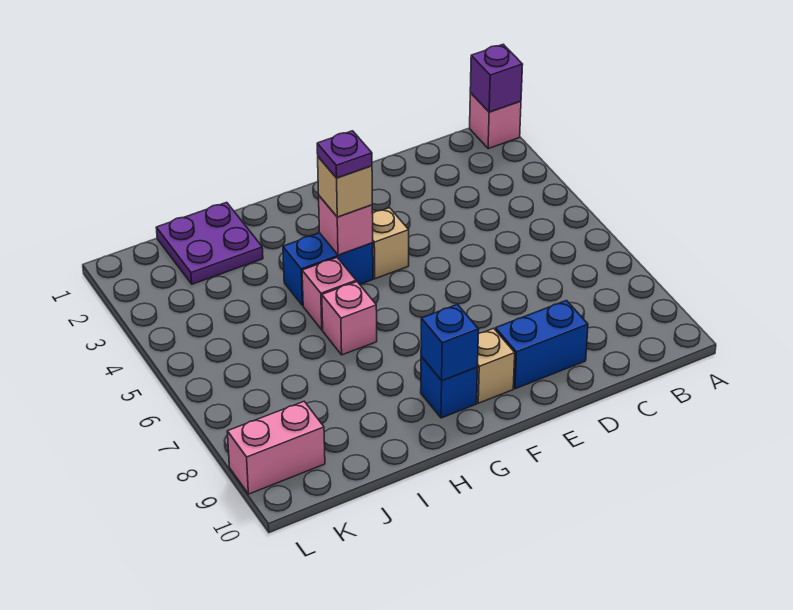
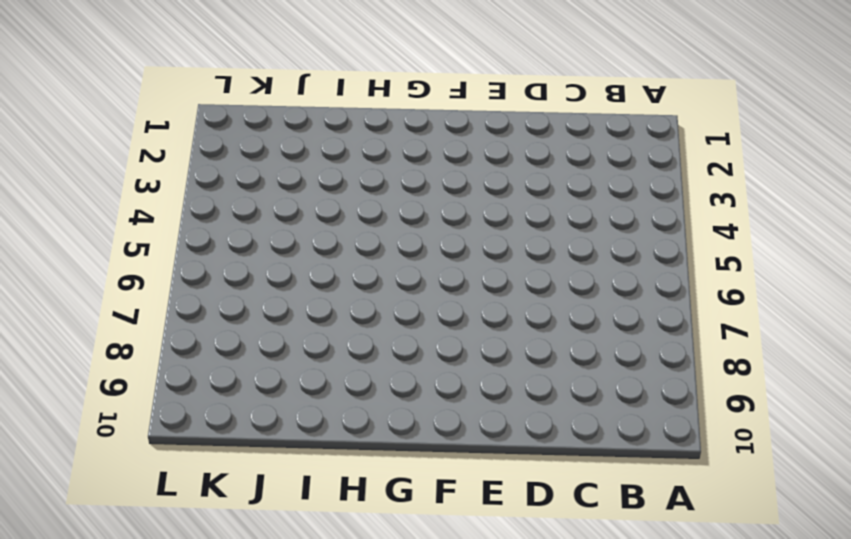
none -> pink 1x1 brick [470,93,521,149]
none -> blue 1x2 brick [495,300,588,389]
none -> tan 1x1 brick [373,208,409,279]

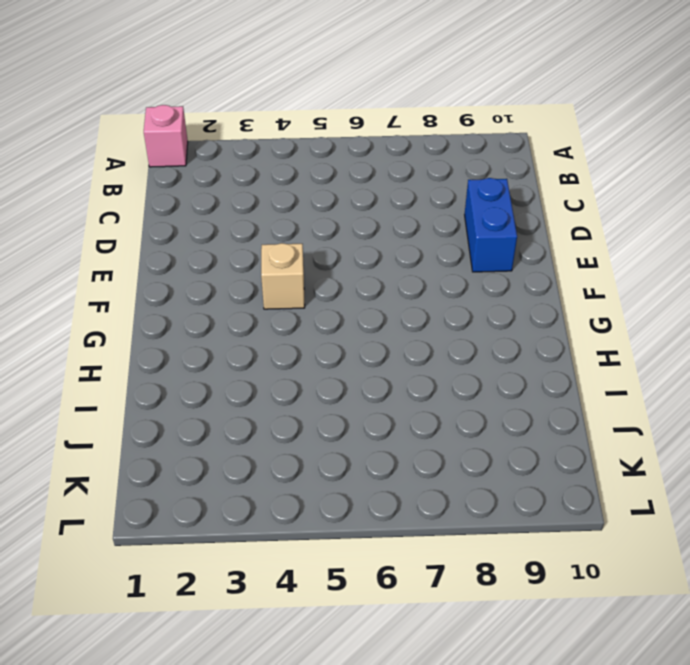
none -> tan 1x1 brick [477,328,515,403]
none -> blue 1x2 brick [283,233,373,306]
none -> blue 1x1 brick [421,357,478,418]

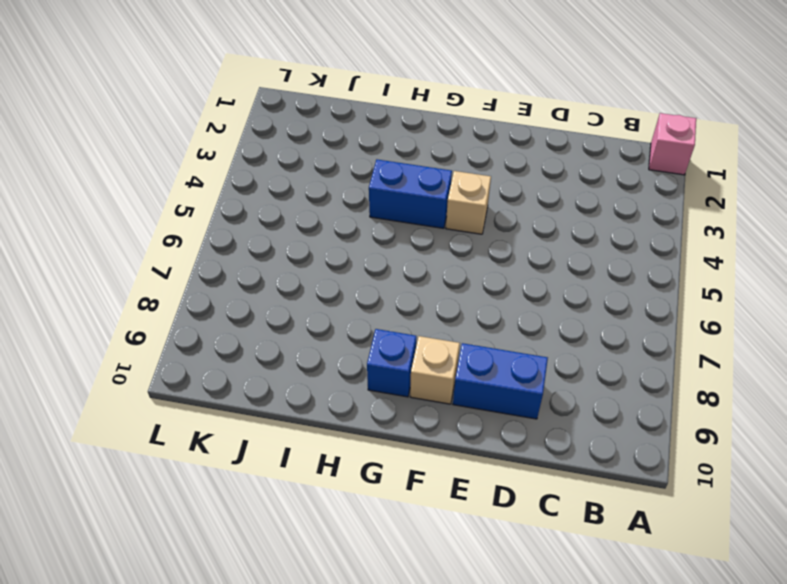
none -> pink 1x1 brick [302,258,356,330]
none -> pink 1x1 brick [322,282,377,355]
none -> purple 2x2 plate [156,202,263,284]

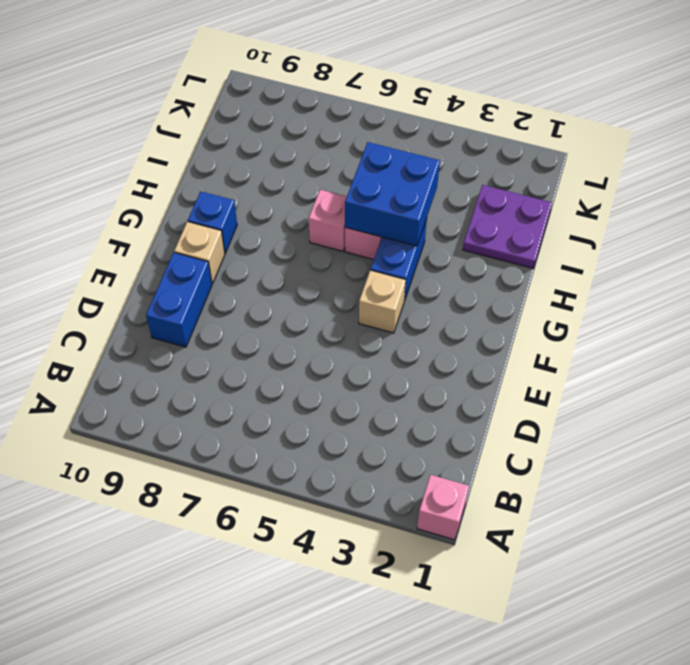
blue 2x2 brick [345,142,440,246] -> none
none -> pink 1x2 brick [227,401,325,494]
none -> purple 1x1 brick [470,44,523,112]
none -> pink 1x1 brick [319,196,373,255]

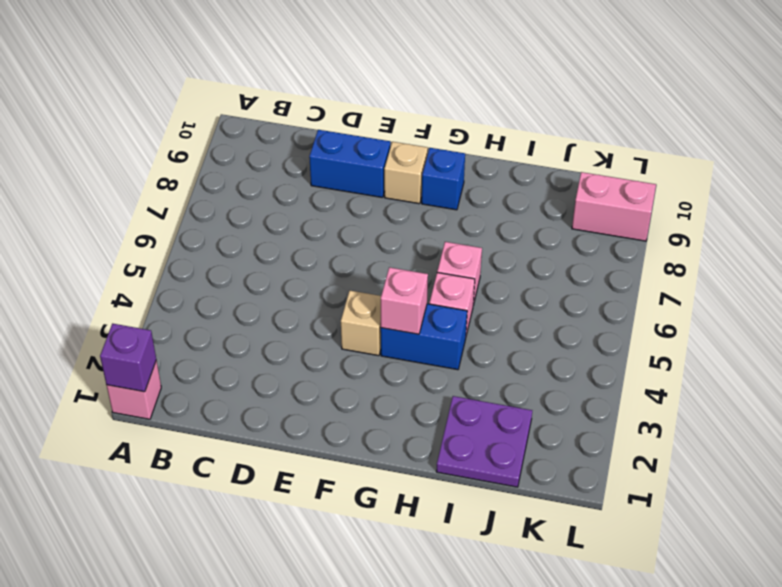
none -> blue 1x1 brick [421,304,479,381]
none -> tan 1x1 brick [318,157,372,217]
none -> purple 1x1 plate [317,131,372,178]

